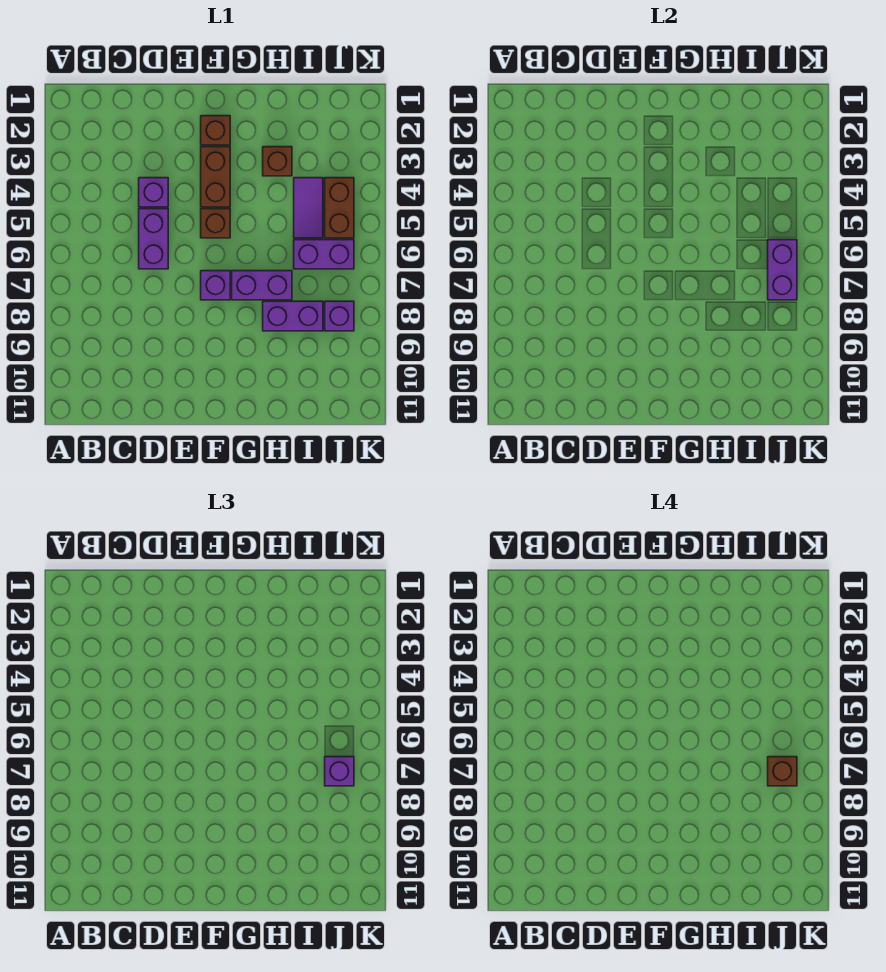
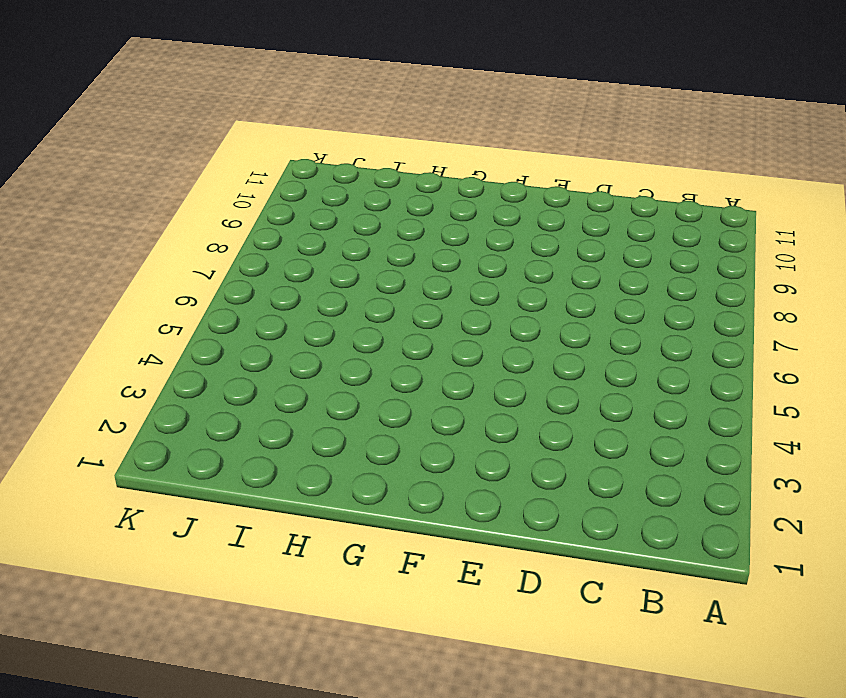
none -> purple 1x1 brick [139,178,168,207]
none -> purple 1x2 brick [139,209,168,269]
none -> brown 1x1 brick [201,116,230,145]

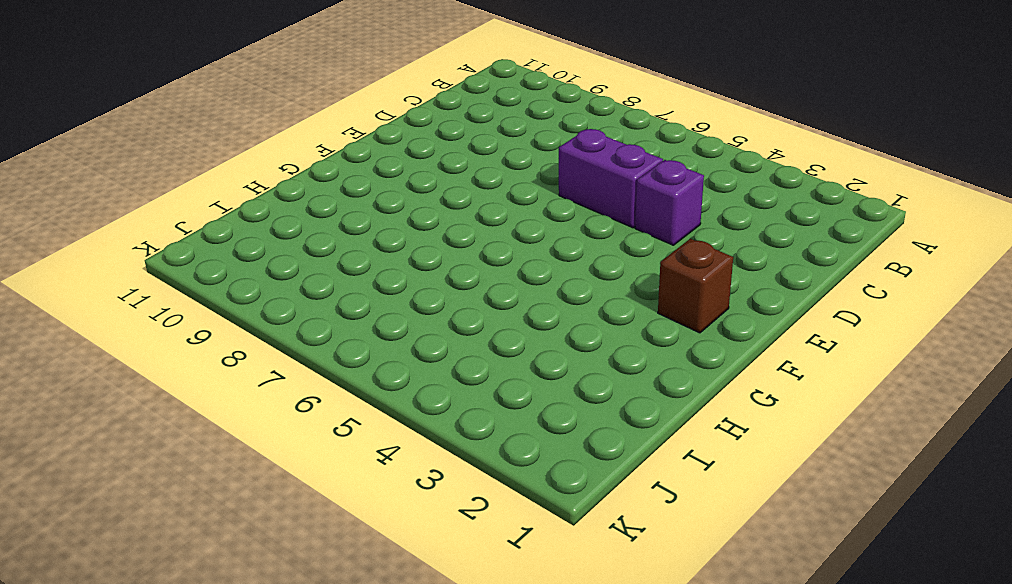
none -> brown 1x2 brick [201,147,230,207]
none -> brown 1x1 brick [201,209,230,238]
none -> purple 1x1 brick [201,271,230,300]

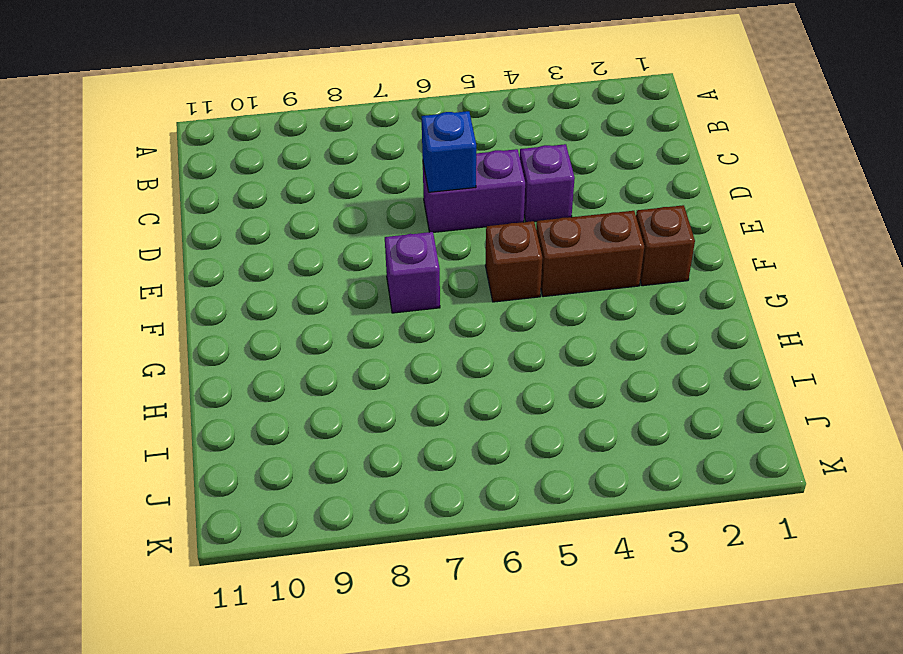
blue 1x1 brick [422,111,476,192] -> none
none -> purple 1x2 brick [232,271,292,300]
none -> brown 1x1 brick [263,147,292,176]
none -> purple 1x2 brick [263,301,323,331]

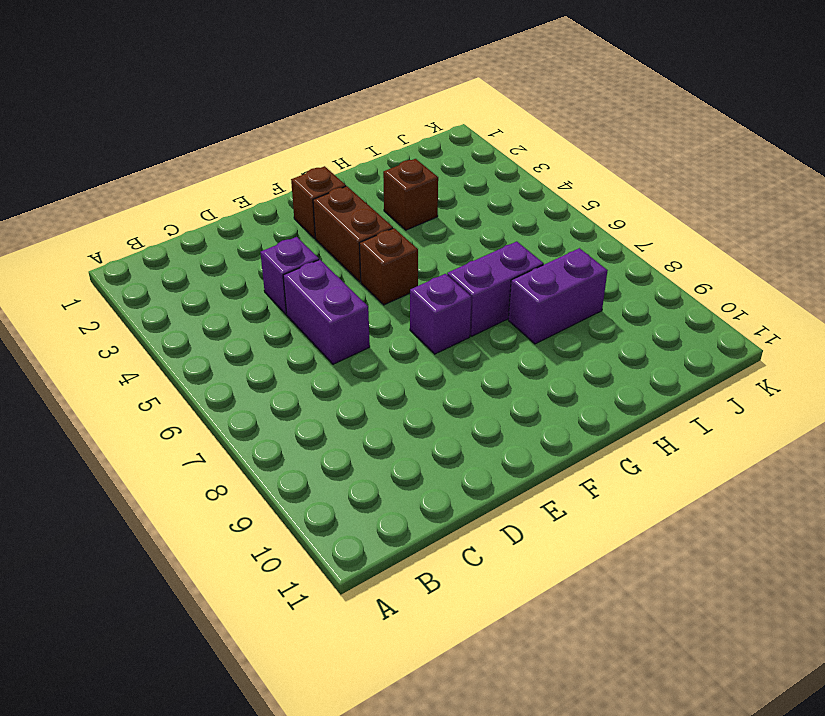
none -> purple 1x2 tile [294,178,323,238]
none -> purple 1x2 brick [294,240,354,269]
none -> brown 1x2 brick [325,178,354,238]

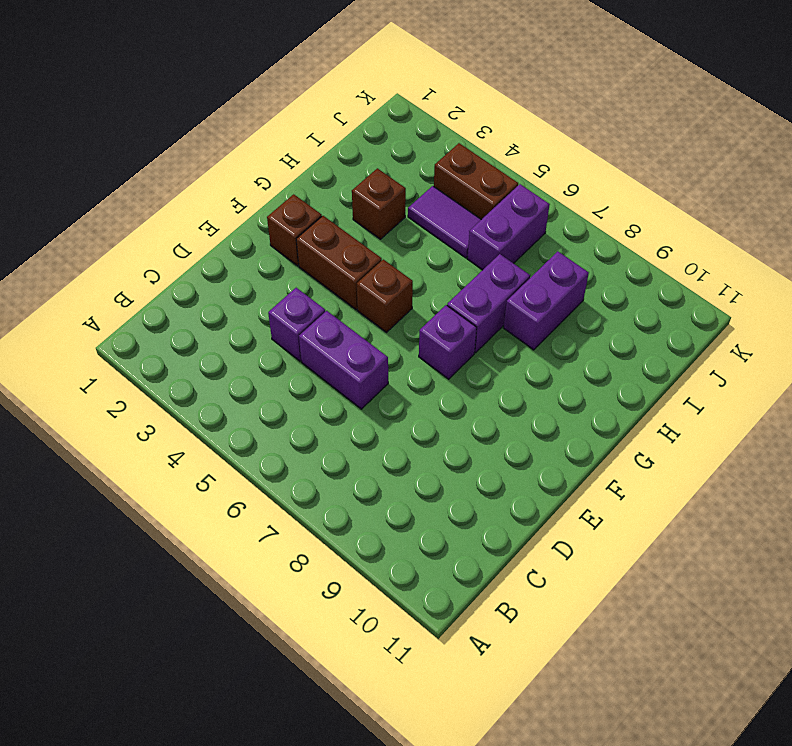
none -> purple 1x1 brick [325,301,354,331]
none -> purple 1x2 brick [768,240,797,300]
none -> purple 1x1 brick [325,757,354,786]

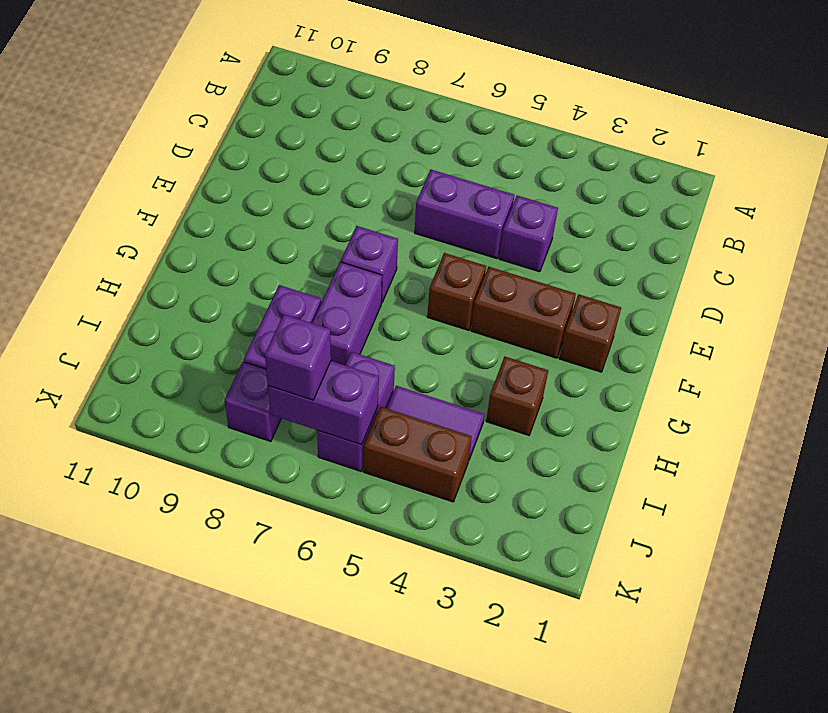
none -> brown 1x1 brick [768,757,797,786]

